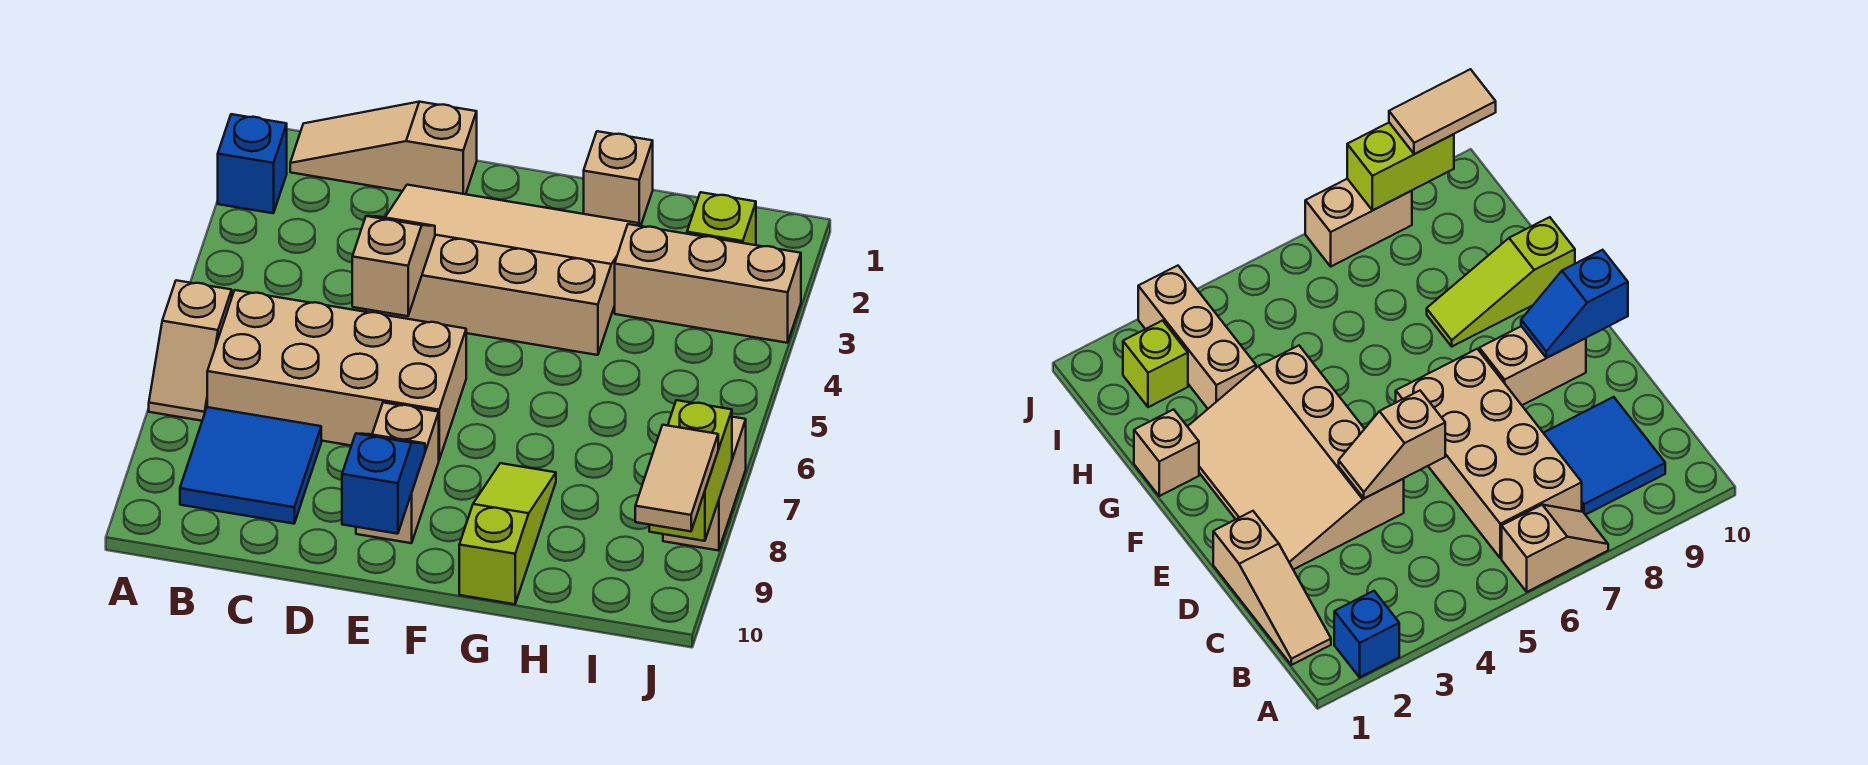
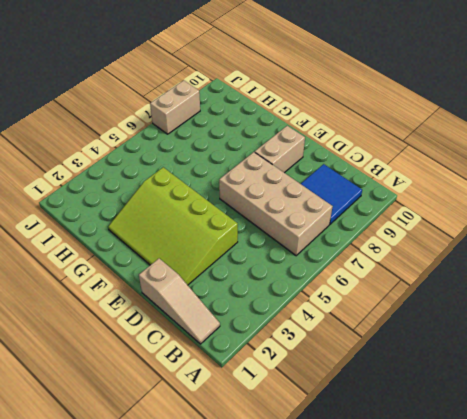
lime 3x4 slope [108,167,238,285] -> tan 3x4 slope [366,185,639,355]
none -> blue 1x1 brick [218,114,287,213]
none -> tan 1x2 slope [149,280,232,421]
none -> tan 1x1 brick [584,131,653,226]

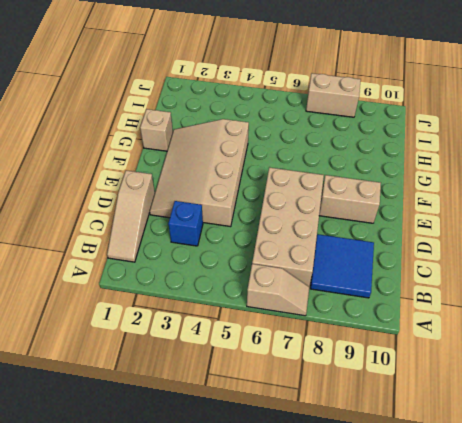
blue 1x1 brick [169,201,203,246] -> blue 1x1 brick moved to [218,114,287,213]
none -> lime 1x3 slope [459,463,556,604]
none -> tan 1x3 brick [615,224,801,343]
none -> lime 1x1 brick [687,192,756,245]

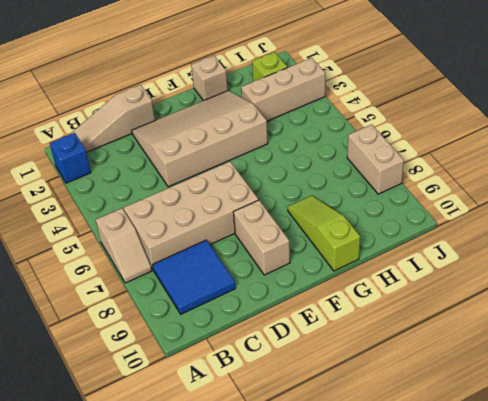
none -> tan 1x2 slope [352,216,435,316]
none -> blue 1x2 slope [342,433,425,534]
none -> lime 1x2 brick [649,400,732,541]

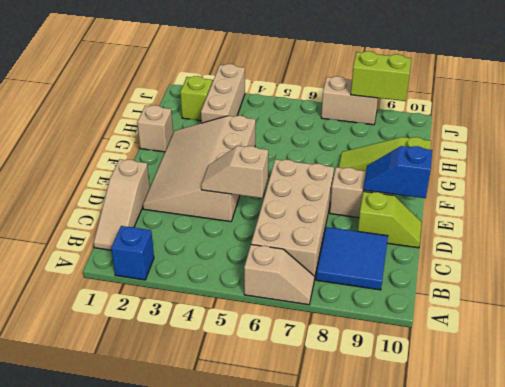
lime 1x2 slope [358,191,422,248] -> none
none -> tan 1x2 tile [635,425,718,531]

